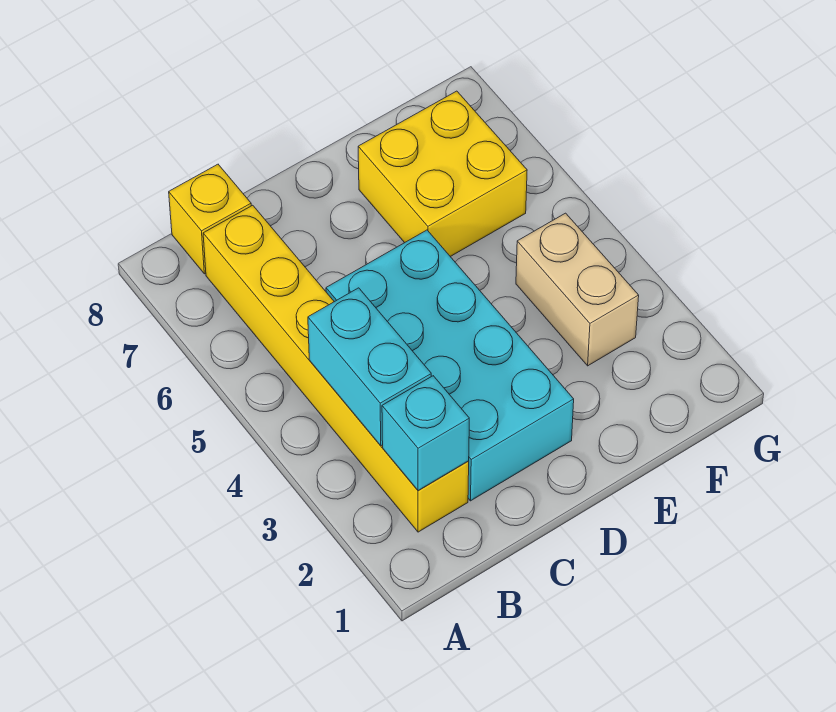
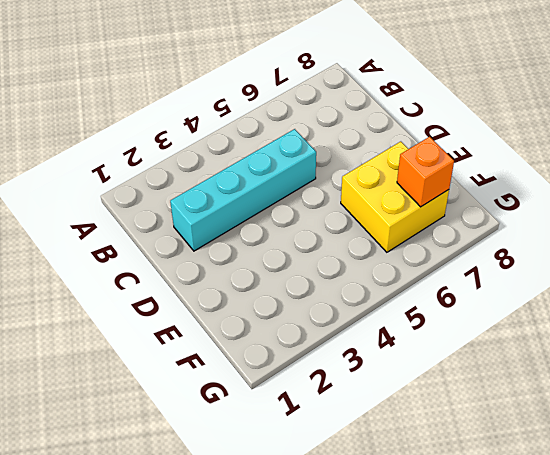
cyan 1x4 brick [170,129,316,251] -> cyan 2x4 brick [326,230,574,501]
orange 1x1 brick [397,137,454,207] -> none
none -> yellow 1x6 brick [203,205,469,532]
none -> yellow 1x1 brick [169,164,251,274]

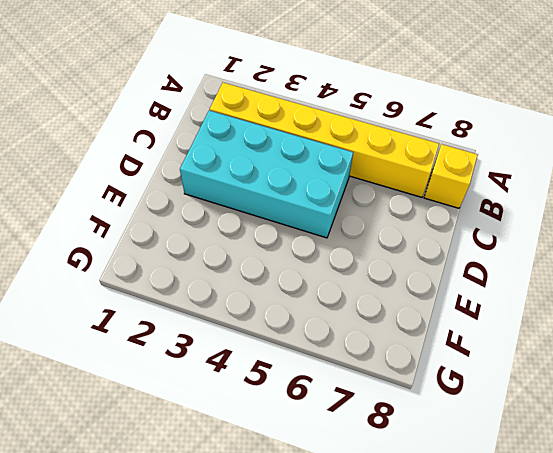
none -> yellow 2x2 brick [358,91,527,257]
none -> tan 1x2 brick [516,213,639,366]

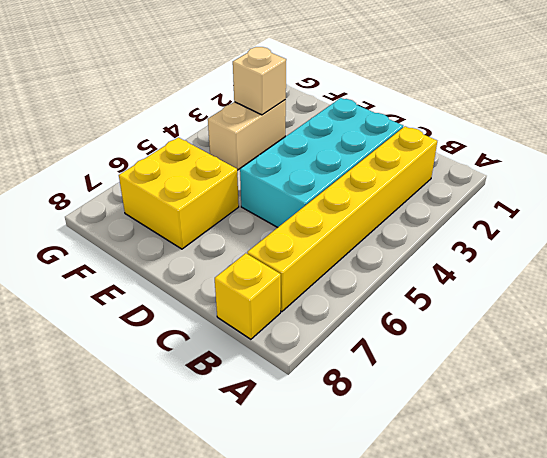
tan 1x1 brick [233,47,286,115] -> none
none -> cyan 1x1 brick [382,376,469,491]
none -> cyan 1x2 brick [308,288,431,446]

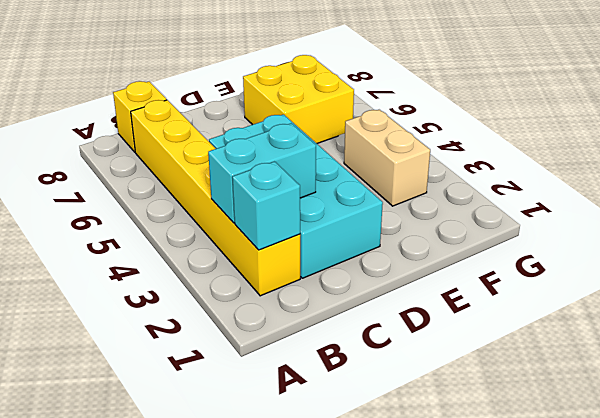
cyan 1x2 brick [208,123,316,223] -> cyan 1x2 brick turned to [308,288,431,446]

